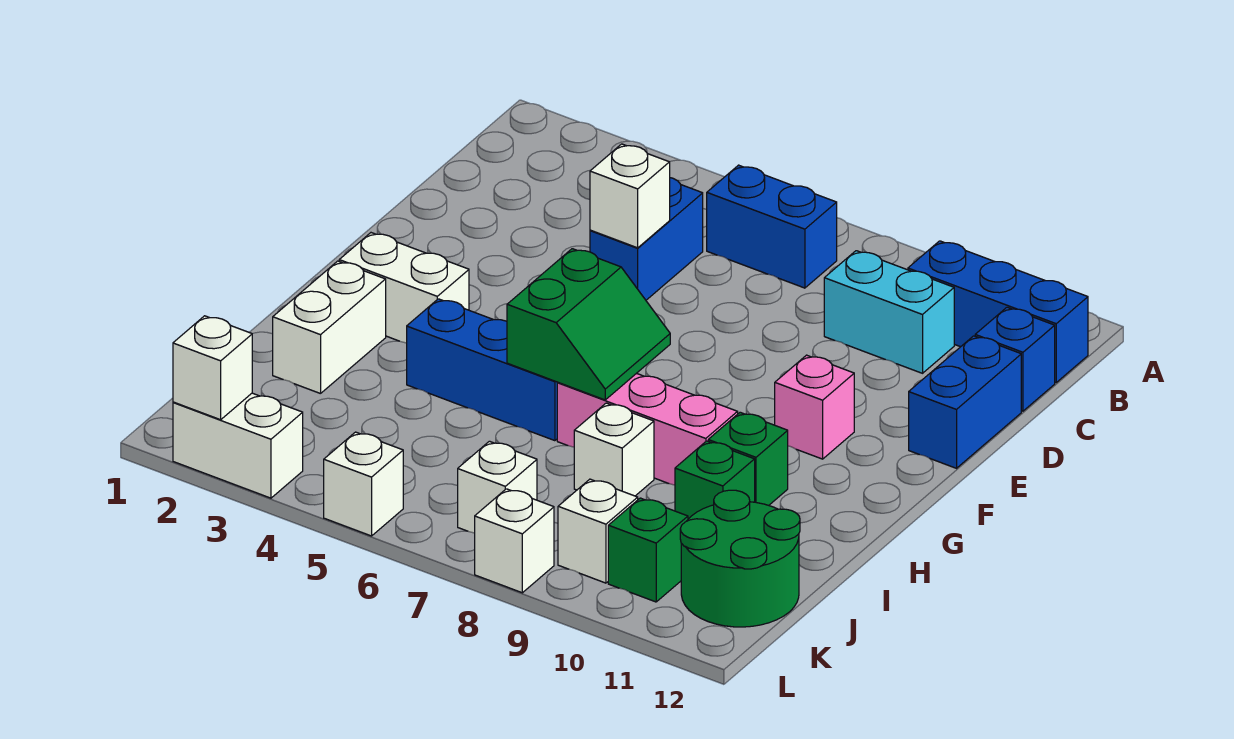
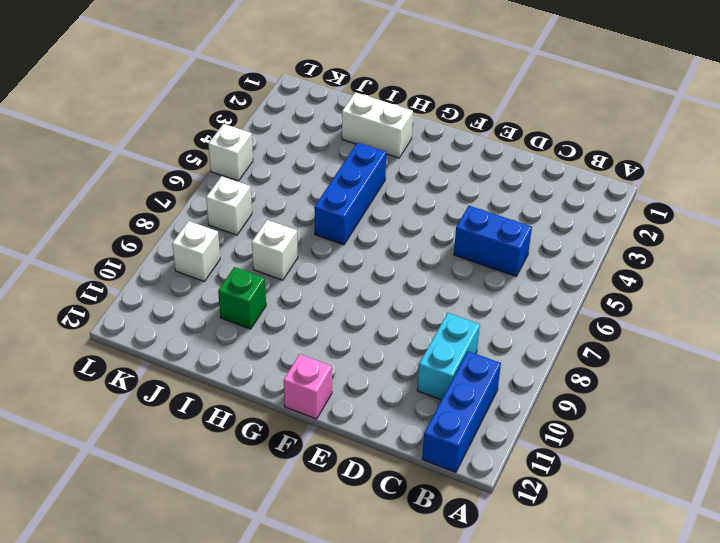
pink 1x1 brick [284,354,332,419] -> pink 1x1 brick moved to [775,355,854,459]
none -> blue 1x2 brick [707,165,837,288]
none -> blue 1x1 brick [975,307,1055,411]
none -> blue 1x2 brick [909,336,1021,468]

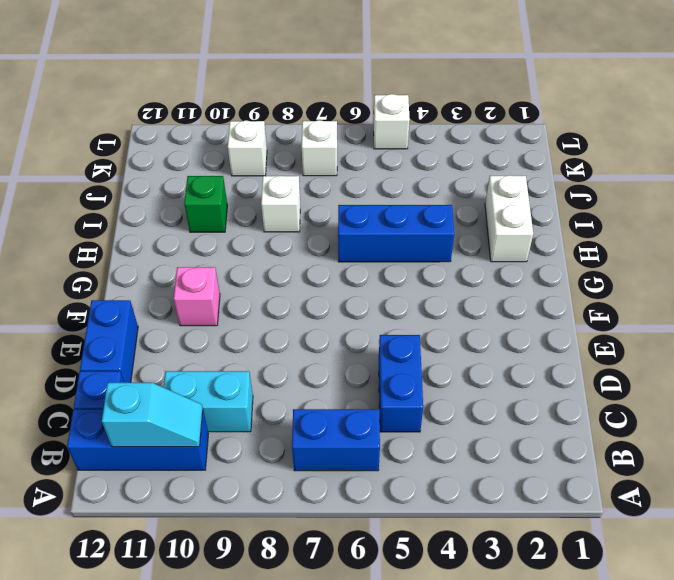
cyan 1x2 slope [102,383,203,447] -> none
none -> white 1x2 brick [339,233,469,343]
none -> pink 1x3 brick [557,373,738,485]
none -> green 1x1 brick [708,412,788,505]

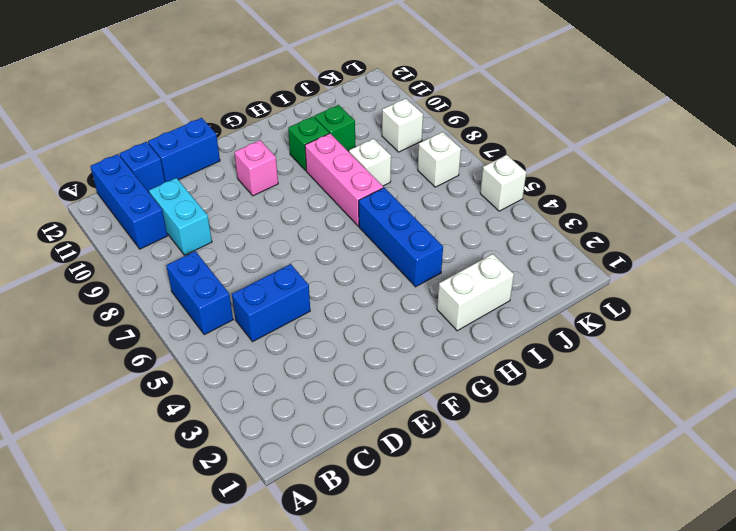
none -> white 1x2 brick [339,233,469,343]
none -> green 2x2 round brick [680,490,800,627]
none -> green 1x1 brick [608,498,688,602]

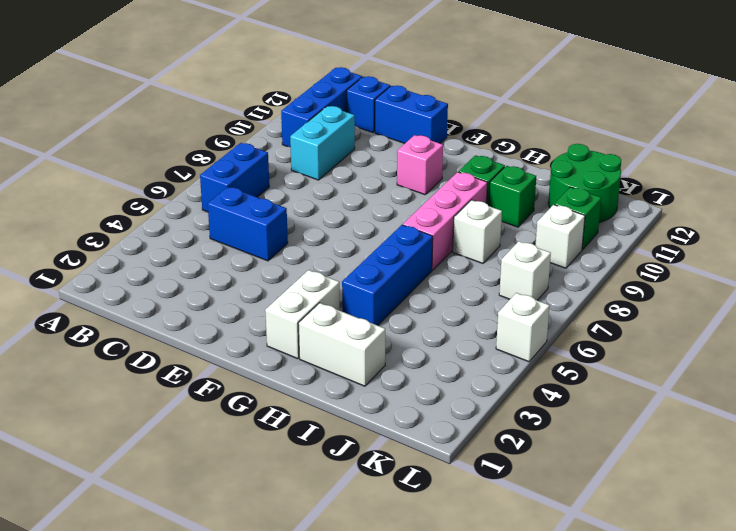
none -> white 1x2 brick [173,393,303,498]
none -> white 1x1 brick [475,489,554,593]
none -> white 1x1 brick [590,144,670,248]

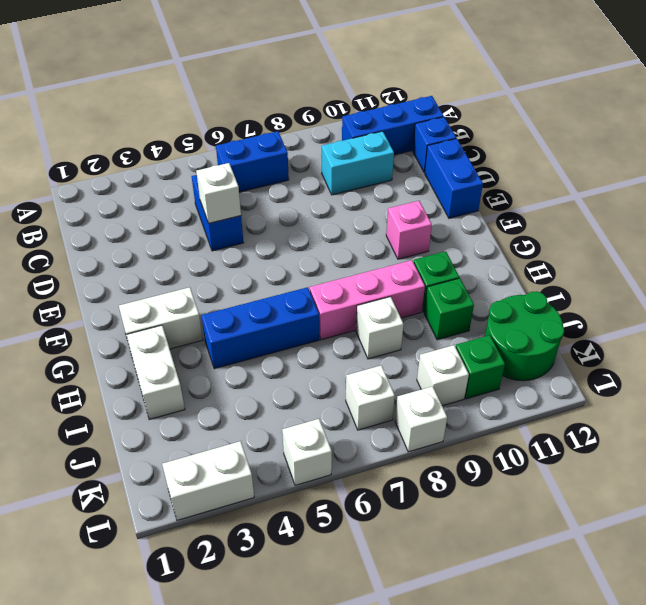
none -> green 2x2 slope [507,249,670,400]
none -> white 1x1 brick [173,316,252,420]

